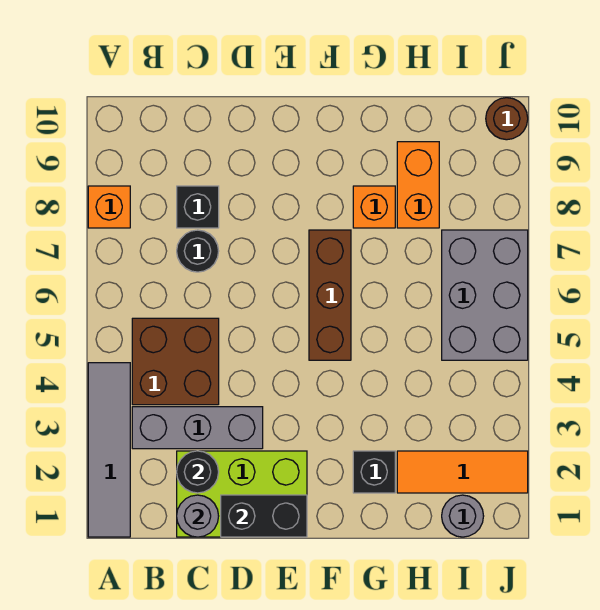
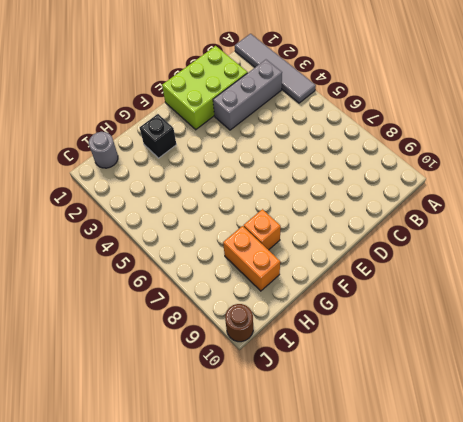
none -> orange 1x1 brick [88,186,130,228]
none -> brown 2x2 brick [132,318,219,405]
none -> black 1x1 round brick [177,230,219,272]

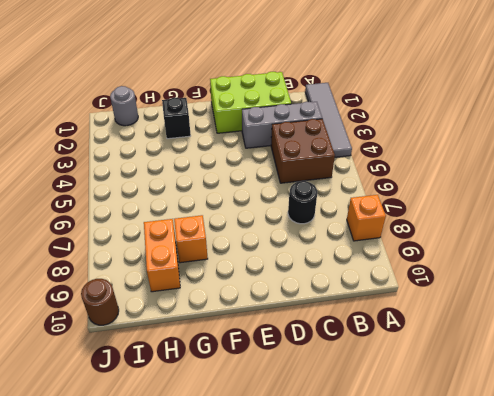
none -> black 1x1 brick [177,186,219,228]
none -> brown 1x3 brick [309,230,351,360]
none -> orange 1x3 tile [397,451,528,493]

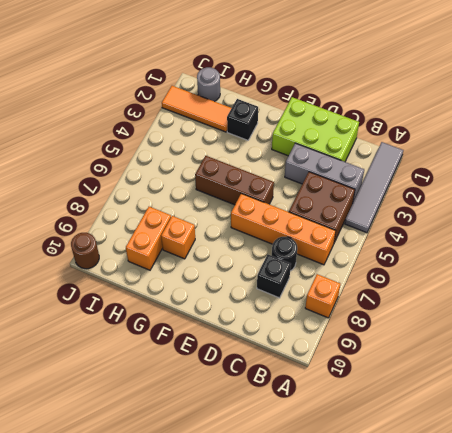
orange 1x4 brick [231,194,336,265] -> none
brown 1x3 brick [195,156,274,205] -> brown 1x3 brick turned to [309,230,351,360]
none -> grey 2x3 brick [442,230,528,360]
none -> grey 1x1 round brick [177,495,219,537]
none -> black 1x1 round brick [177,451,219,493]

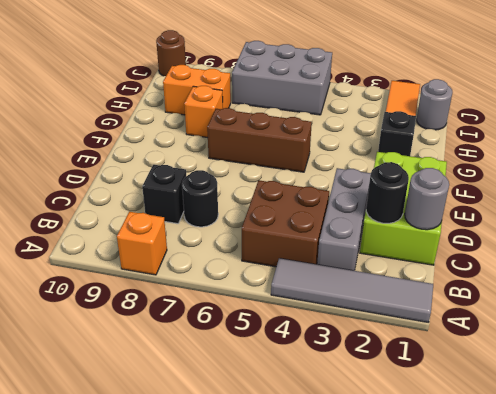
none -> black 1x2 brick [221,495,307,537]

